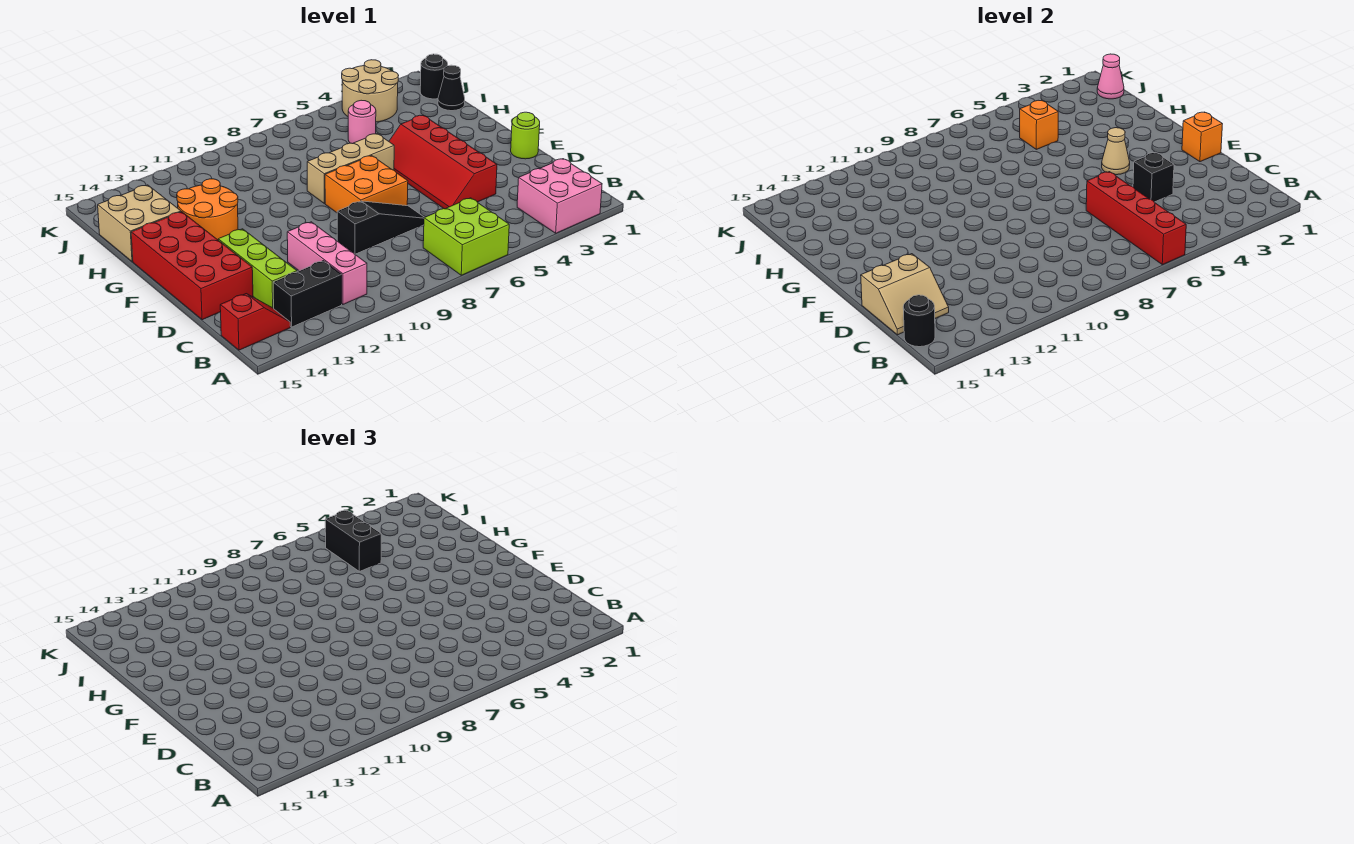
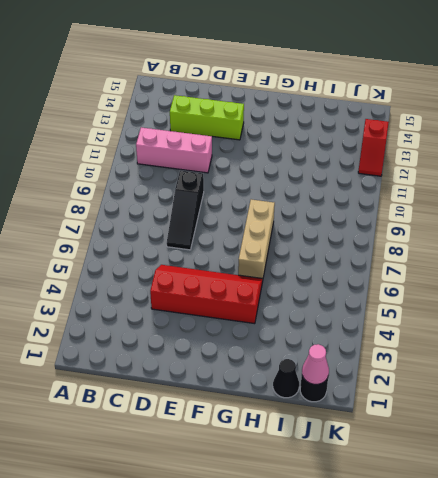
red 1x2 slope [358,119,389,176] -> red 1x2 slope moved to [220,294,290,350]
none -> pink 2x2 brick [517,159,602,233]
none -> lime 2x2 brick [423,198,509,275]
none -> black 1x2 brick [273,261,342,327]

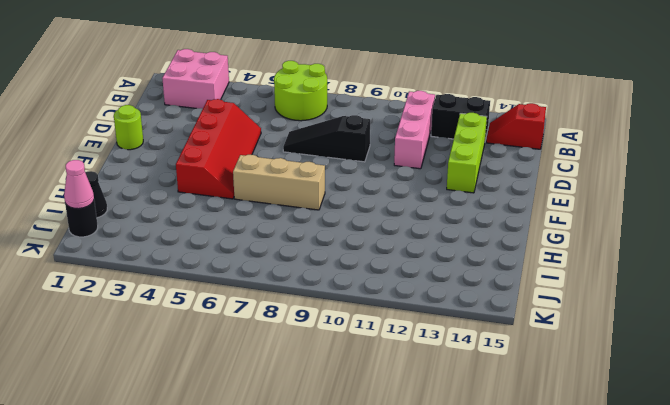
lime 2x2 round brick [274,61,327,121] -> lime 2x2 brick [423,198,509,275]
none -> red 2x4 brick [131,212,253,320]
none -> orange 2x2 brick [325,156,408,213]
none -> orange 2x2 round brick [177,179,238,240]

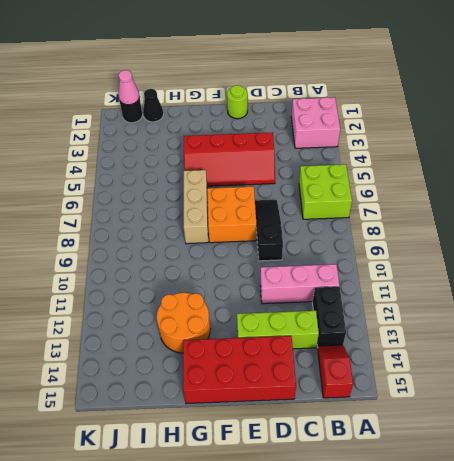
none -> tan 2x2 brick [98,185,181,262]
none -> pink 1x1 round brick [348,100,376,144]
none -> tan 2x2 round brick [342,60,399,122]

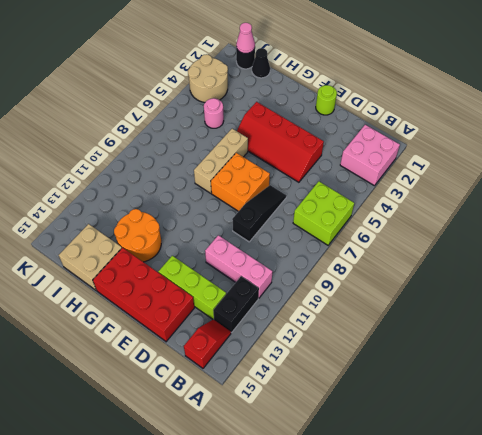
none -> red 1x4 brick [1086,172,1186,265]
none -> black 1x1 round brick [903,295,935,347]
none -> tan 2x2 slope [861,254,949,335]

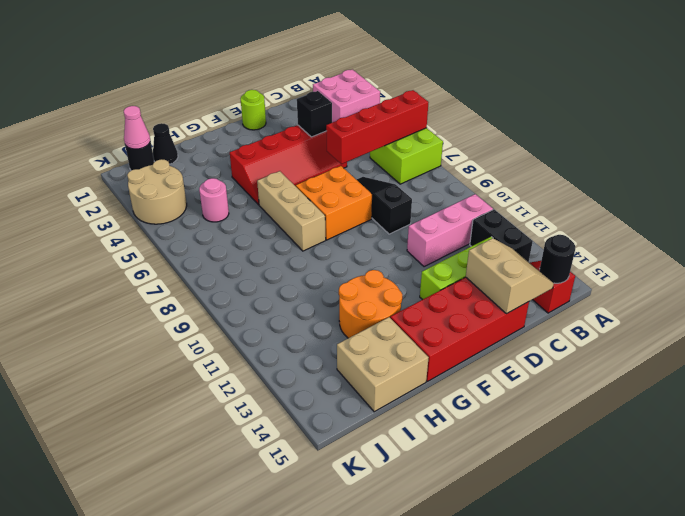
none -> orange 1x1 brick [1182,112,1222,162]
none -> tan 1x1 cone [1102,128,1130,175]
none -> orange 1x1 brick [1020,100,1058,149]

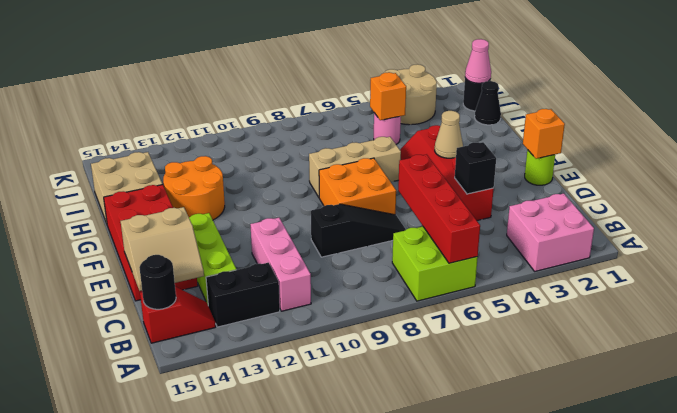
none -> black 1x2 brick [325,511,381,571]

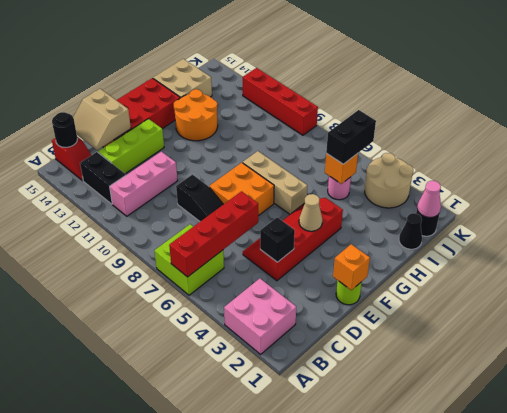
red 1x4 brick [243,68,318,135] -> none

